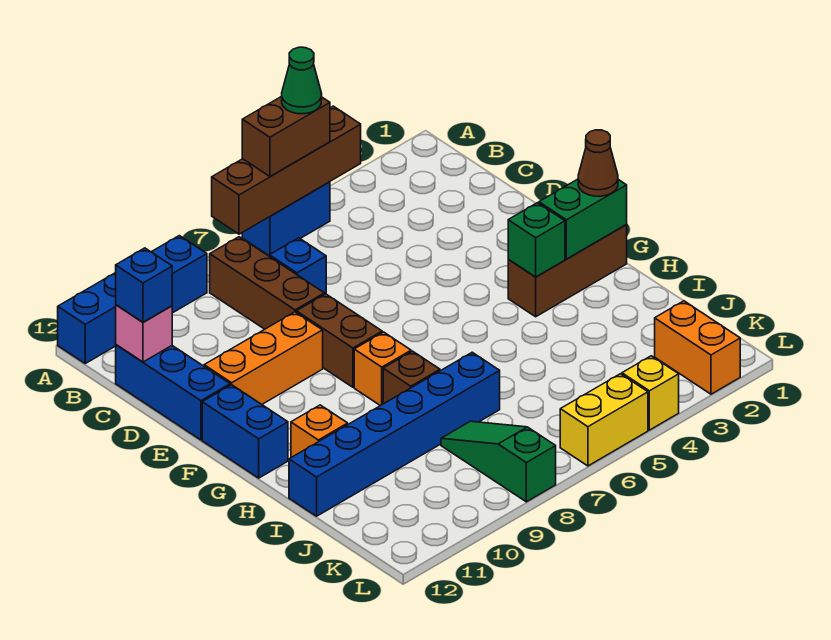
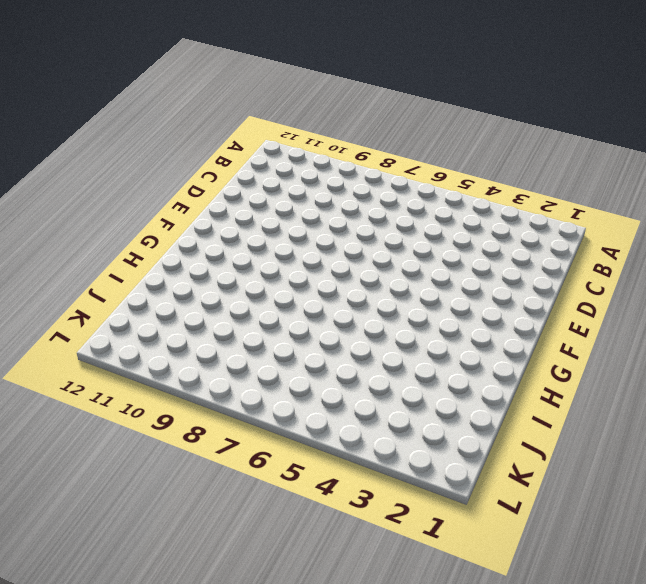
none -> blue 1x2 brick [242,182,330,255]
none -> blue 1x4 brick [58,236,207,363]
none -> brown 1x3 brick [210,237,324,329]

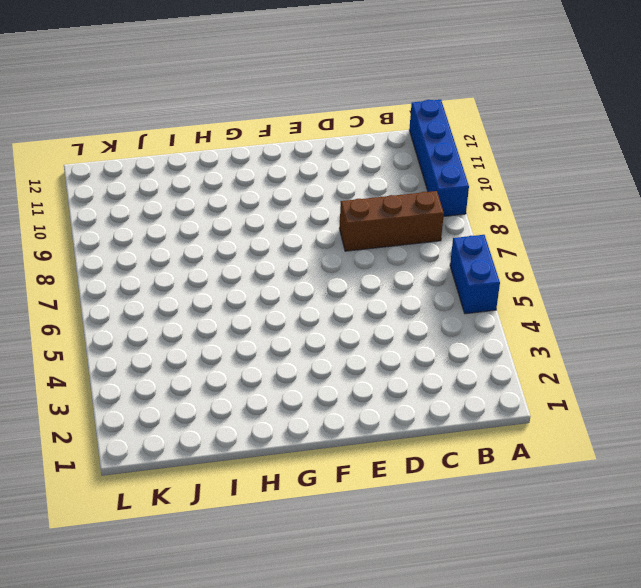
none -> blue 1x1 brick [269,238,326,294]
none -> blue 1x3 brick [116,345,230,440]
none -> brown 1x2 brick [296,294,382,387]

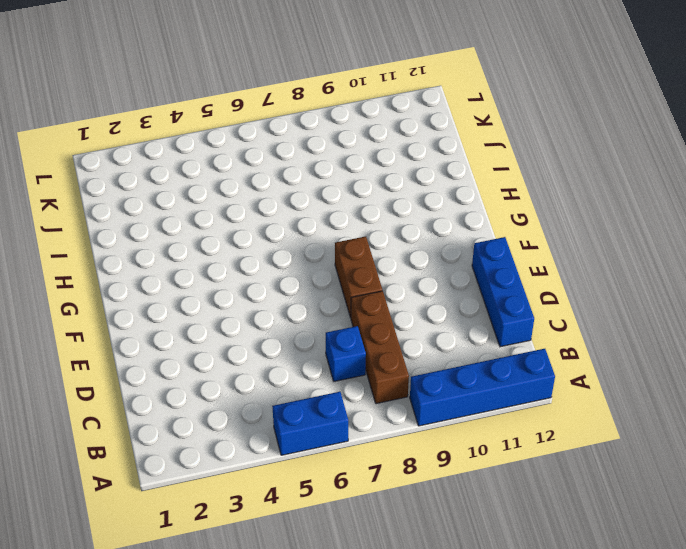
none -> orange 1x3 brick [204,312,323,404]
none -> blue 1x2 brick [202,385,288,478]
none -> brown 1x3 brick [508,225,627,317]

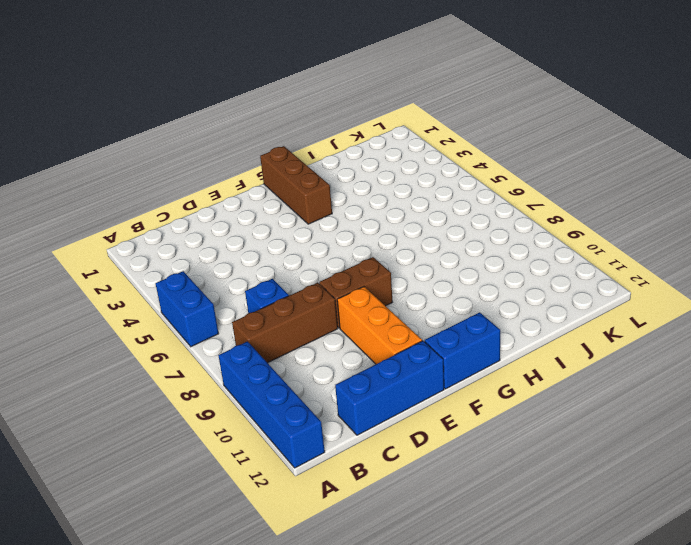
none -> orange 1x1 brick [354,332,411,406]
none -> brown 1x1 brick [383,351,440,404]
none -> orange 1x1 brick [291,405,348,458]

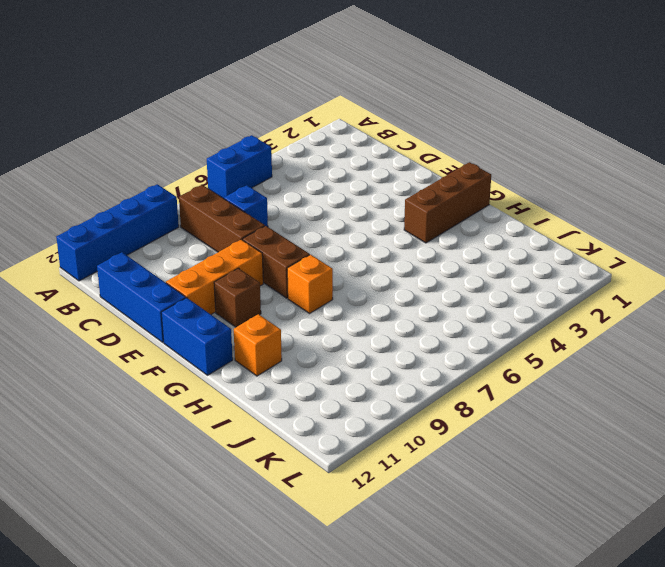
brown 1x1 brick [214,268,261,327] -> brown 1x1 brick moved to [383,351,440,404]
none -> blue 1x6 brick [289,352,500,516]
none -> green 1x3 slope [441,421,556,502]
none -> orange 1x2 brick [655,301,740,394]

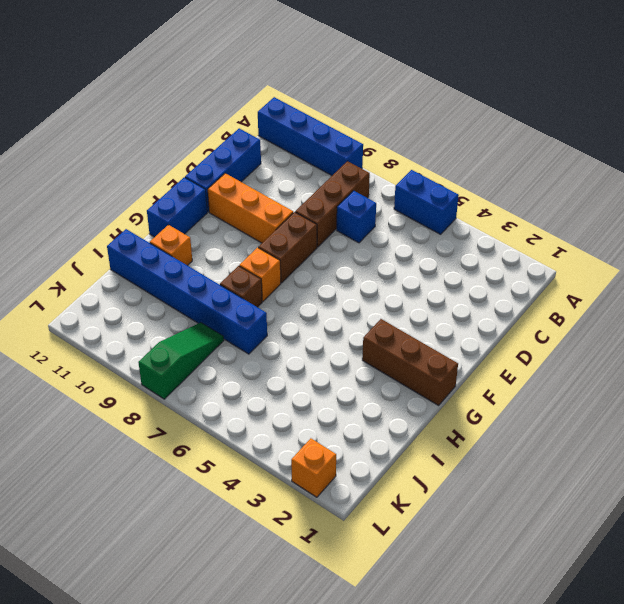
orange 1x1 brick [291,438,336,497] -> orange 1x2 brick [655,301,740,394]
none -> yellow 1x1 brick [622,356,679,430]
none -> yellow 1x2 brick [560,374,648,466]
none -> brown 1x4 brick [212,106,361,234]

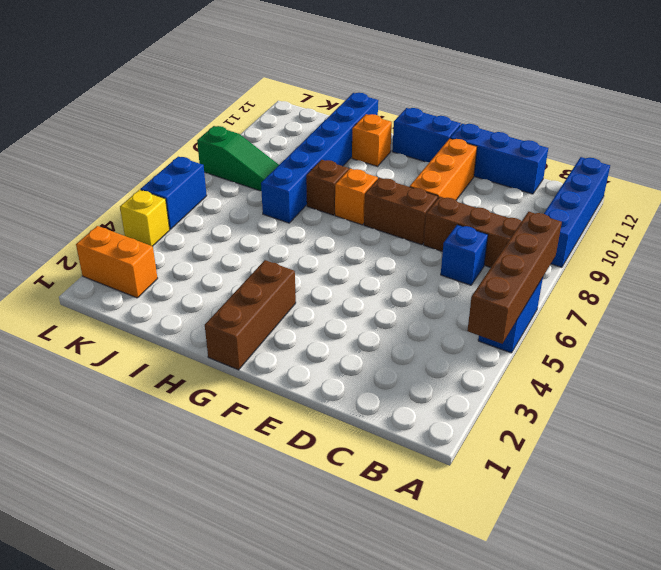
blue 1x2 brick [140,157,207,229] -> yellow 1x2 brick [560,374,648,466]
none -> pink 1x1 brick [116,305,172,362]
none -> green 1x2 brick [539,179,627,259]
none -> green 1x1 brick [508,203,565,277]

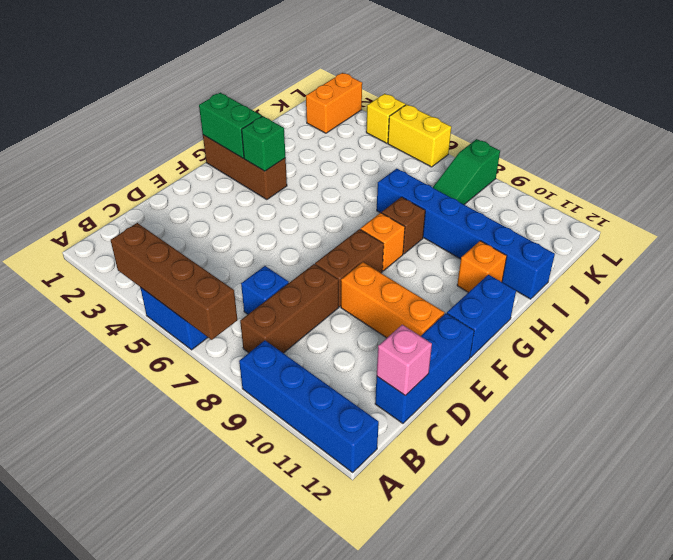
none -> brown 1x2 brick [242,96,330,177]
none -> blue 1x1 brick [116,248,172,322]
none -> brown 1x1 cone [578,130,618,196]

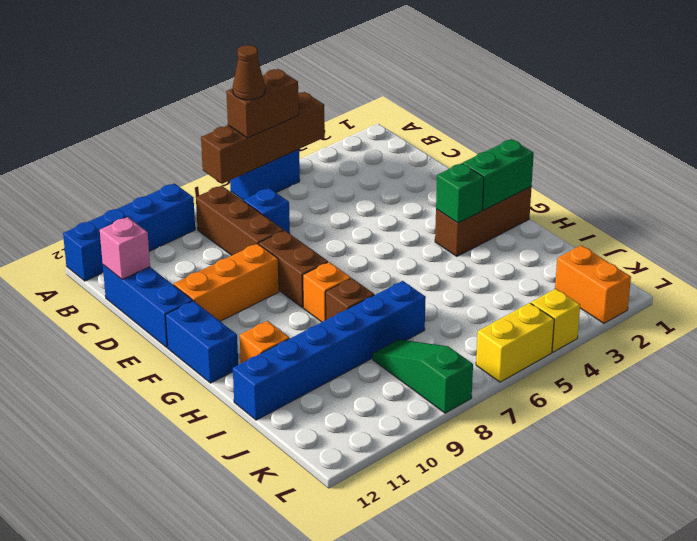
brown 1x1 cone [233,45,265,100] -> brown 1x1 cone moved to [578,130,618,196]
none -> blue 1x1 brick [116,248,172,322]
none -> green 1x1 cone [282,47,322,114]

